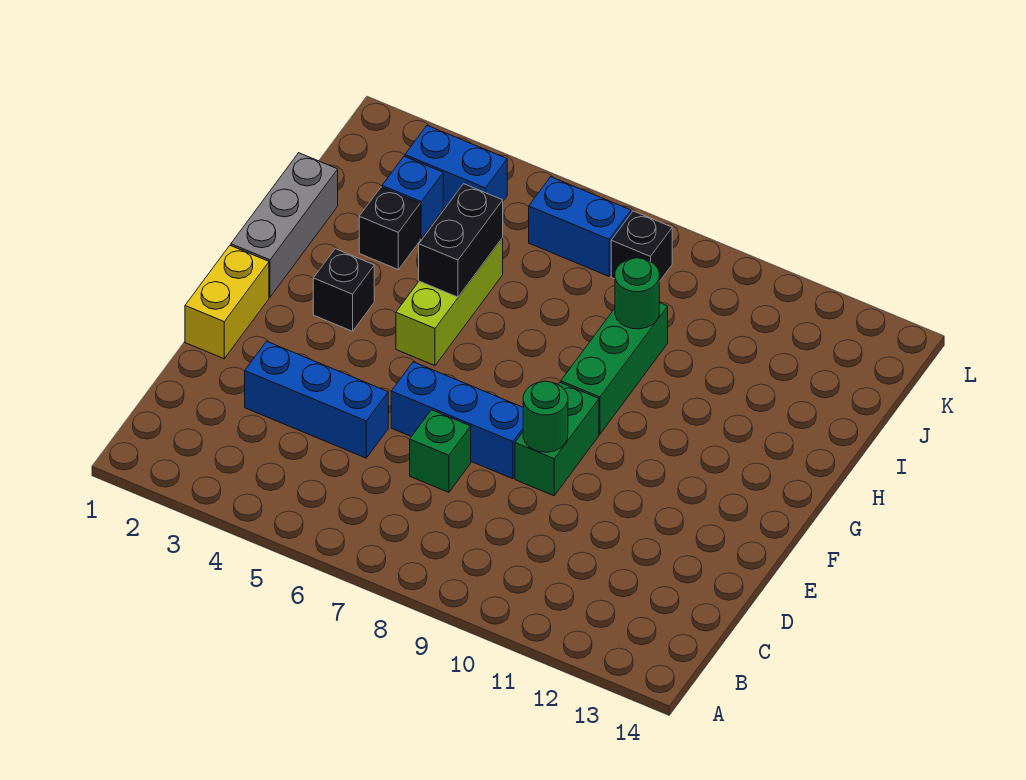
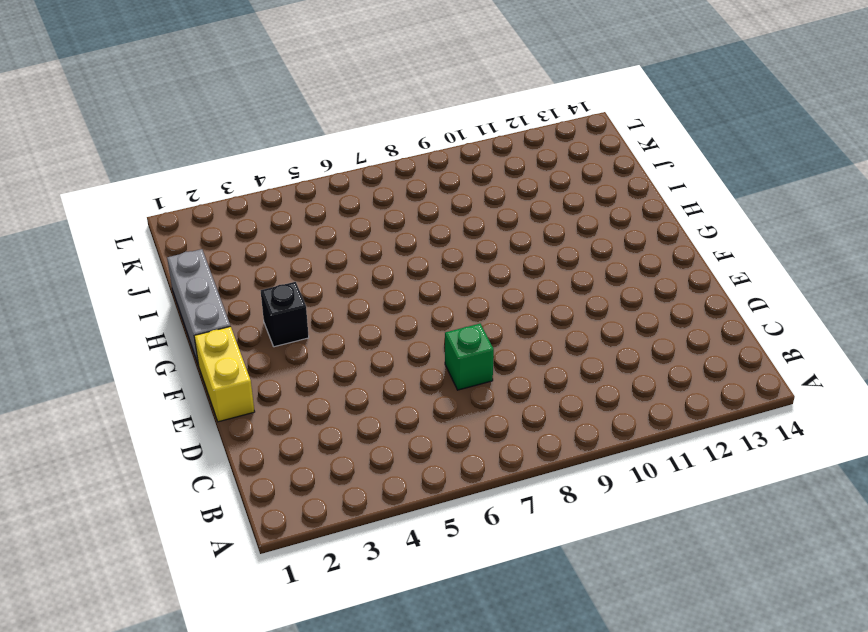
none -> blue 1x3 brick [245,341,388,458]
none -> blue 1x3 brick [391,362,523,479]
none -> green 1x2 brick [515,383,599,496]

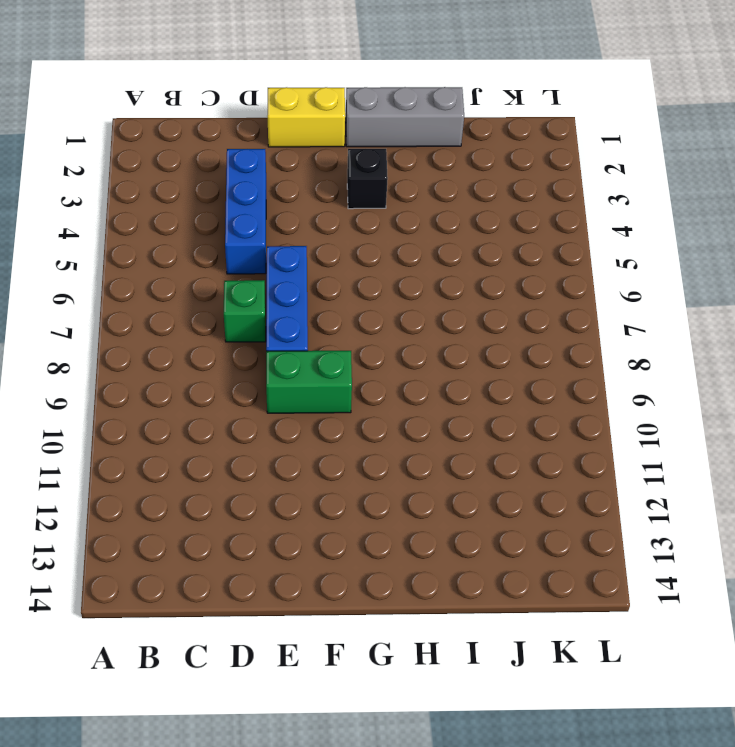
none -> lime 1x3 brick [396,238,503,366]
none -> green 1x3 brick [561,303,668,434]
none -> black 1x1 brick [359,187,420,269]

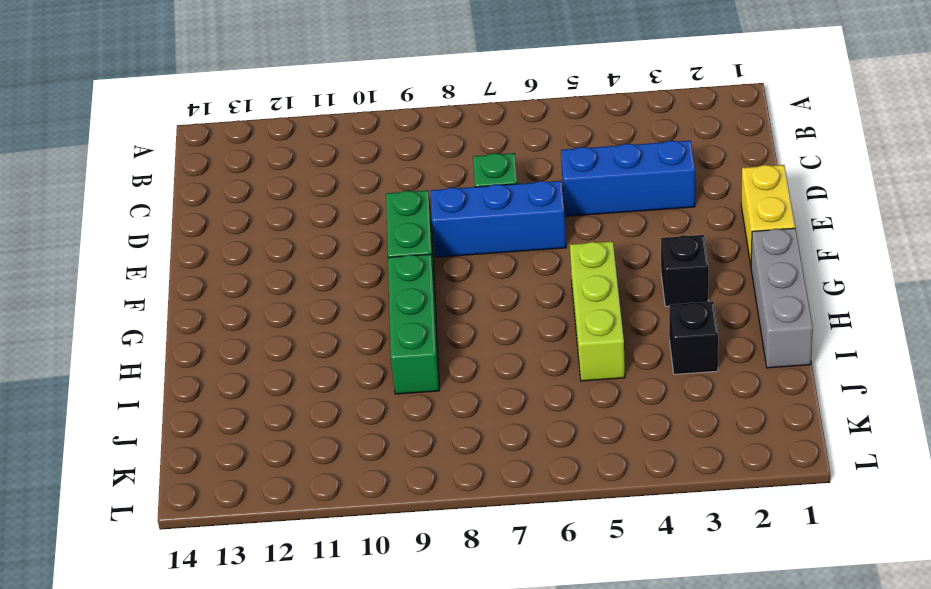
none -> blue 1x1 brick [382,156,443,239]
none -> blue 1x2 brick [405,126,507,208]
none -> blue 1x2 brick [529,177,631,276]

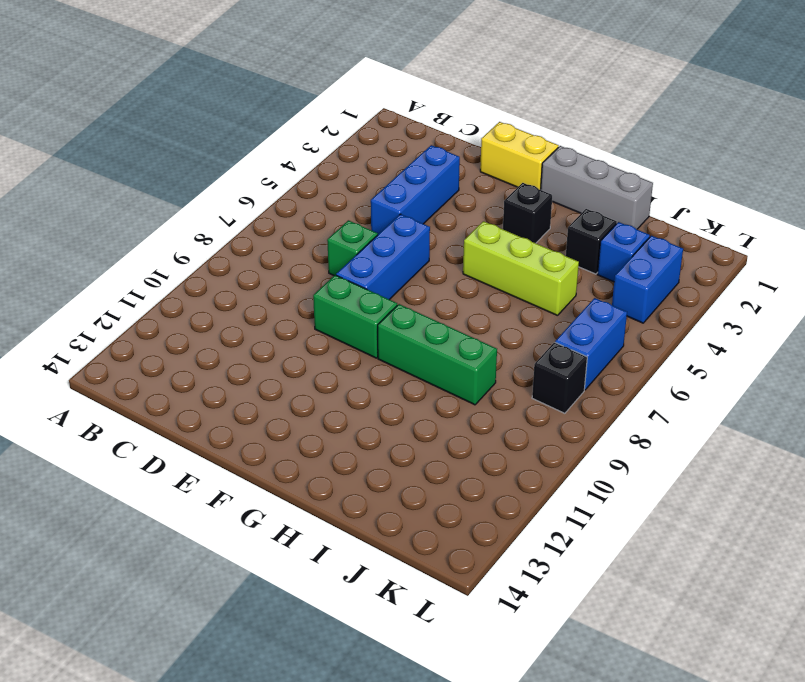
none -> green 1x1 round brick [523,381,568,452]
none -> black 1x2 brick [419,184,503,297]
none -> green 1x1 round brick [615,258,659,329]

